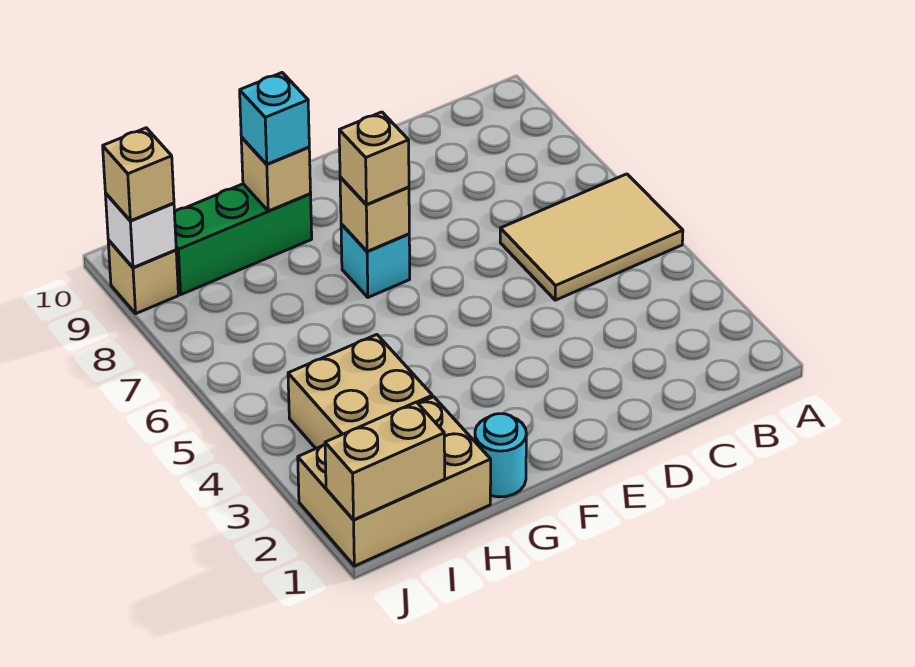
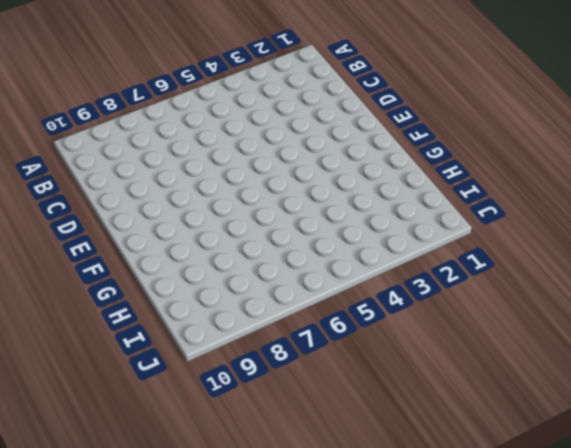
none -> tan 2x3 tile [500,174,683,300]
none -> cyan 1x1 brick [341,224,410,297]
none -> cyan 1x1 round brick [475,414,526,497]

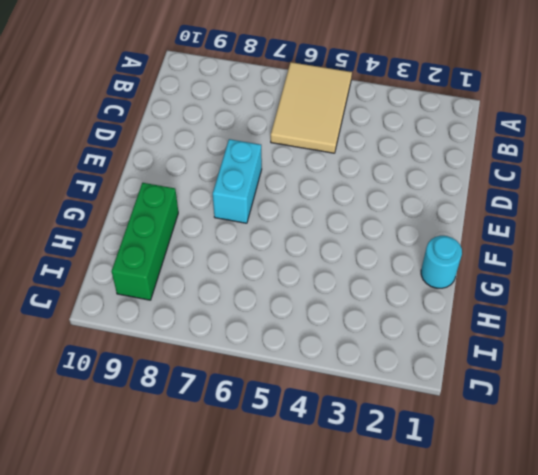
cyan 1x2 brick [213,139,262,223] -> cyan 1x1 brick [341,224,410,297]
none -> tan 2x3 brick [298,397,491,566]
none -> tan 2x2 brick [288,335,432,448]
none -> tan 1x1 brick [108,240,178,313]

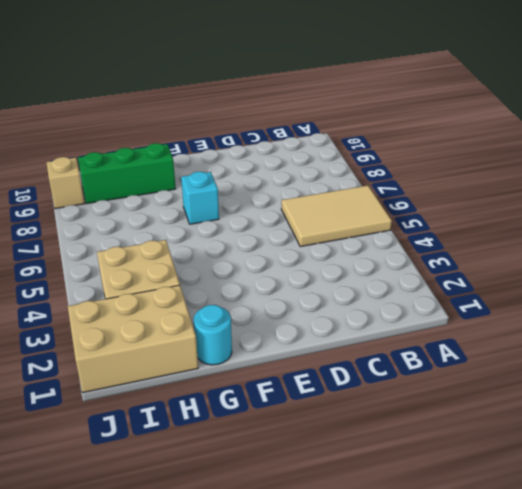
none -> tan 1x1 brick [340,177,409,251]
none -> tan 1x1 brick [241,137,311,211]
none -> tan 1x2 brick [325,402,445,520]

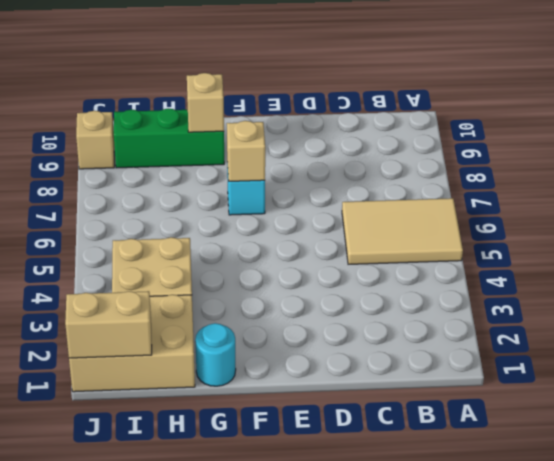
none -> white 1x1 brick [105,193,176,268]
none -> tan 1x1 brick [339,112,409,205]
none -> cyan 1x1 brick [240,73,309,164]

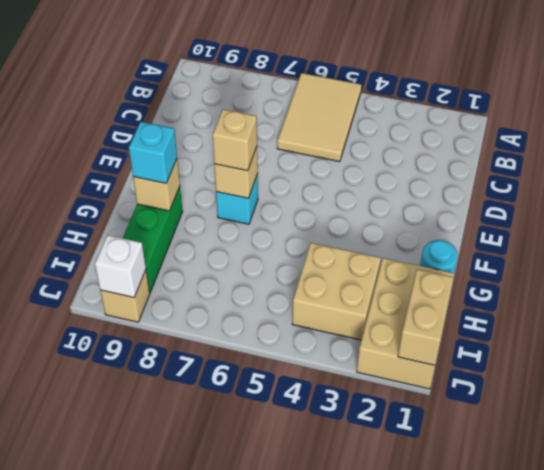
none -> tan 1x1 brick [103,128,174,221]

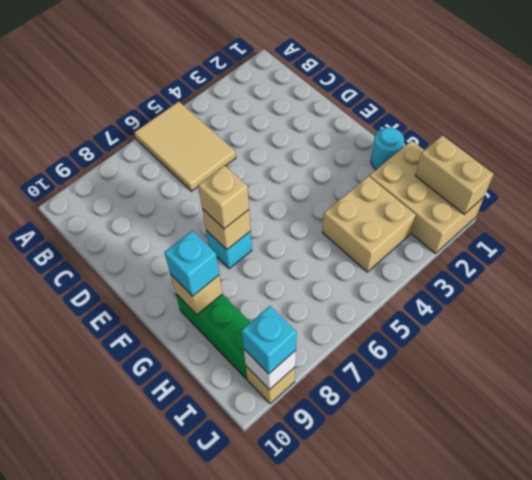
cyan 1x1 brick [242,306,297,374] -> tan 1x1 brick [103,128,174,221]

